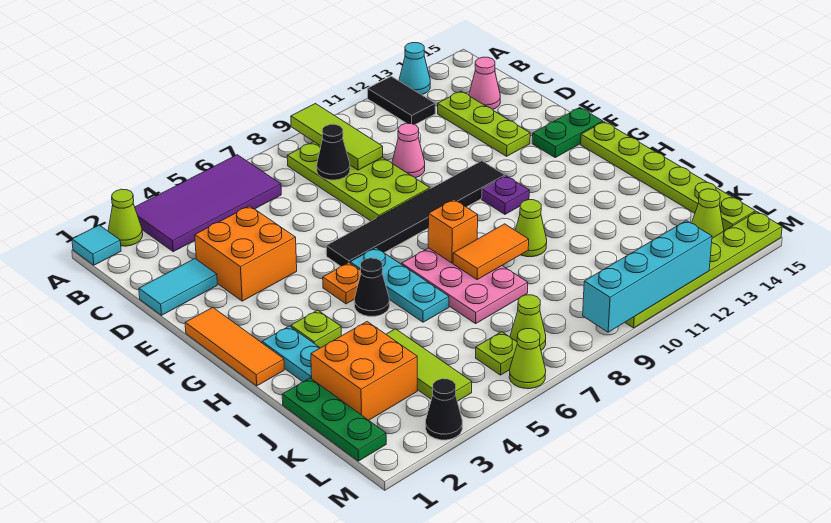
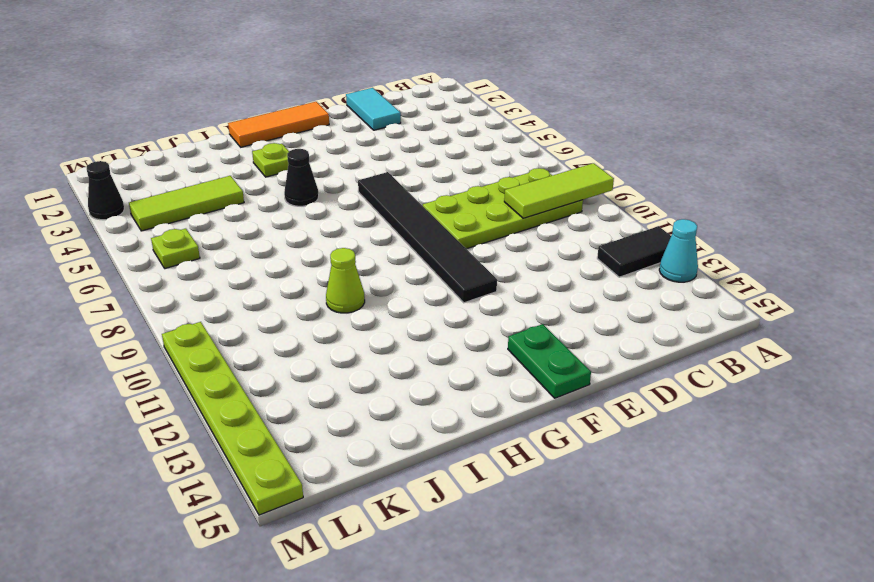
none -> cyan 1x1 tile [72,225,121,265]
none -> lime 1x1 cone [108,189,143,246]
none -> purple 2x4 tile [135,155,281,252]
none -> lime 1x3 plate [438,91,530,156]

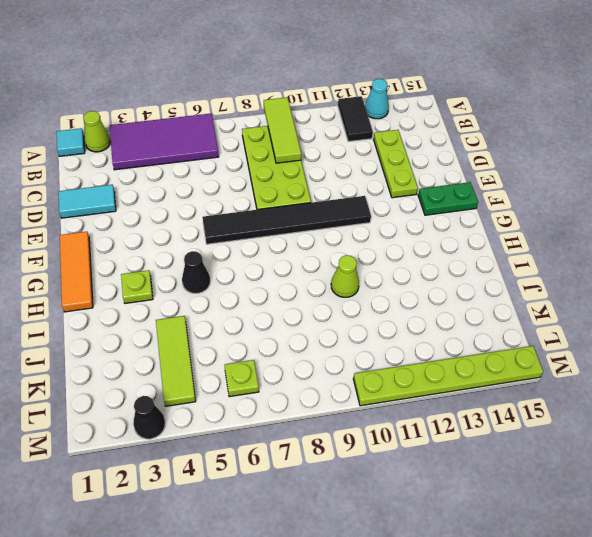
none -> pink 1x1 cone [469,57,500,110]
none -> orange 2x2 brick [195,206,297,301]
none -> pink 1x1 cone [392,124,425,178]
none -> orange 1x1 plate [323,263,361,304]

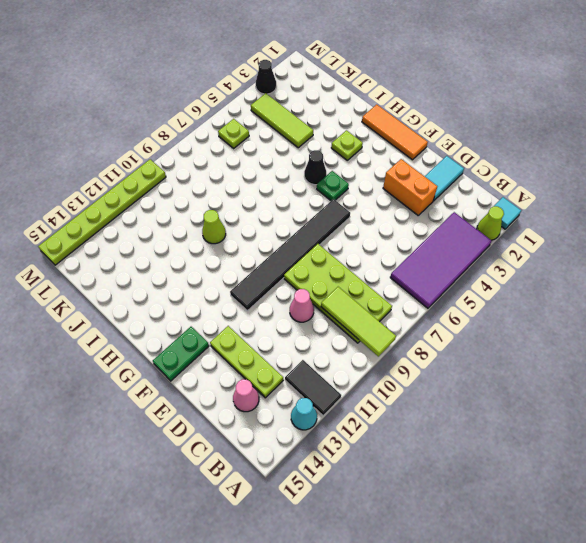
orange 1x2 brick [383,159,437,215] -> orange 2x2 brick [195,206,297,301]
green 1x1 plate [317,171,349,201] -> orange 1x1 plate [323,263,361,304]
none -> cyan 1x3 plate [350,248,449,322]
none -> purple 1x1 plate [482,176,529,214]
none -> lime 1x6 plate [581,122,755,231]
none -> cyan 1x2 plate [262,326,320,382]

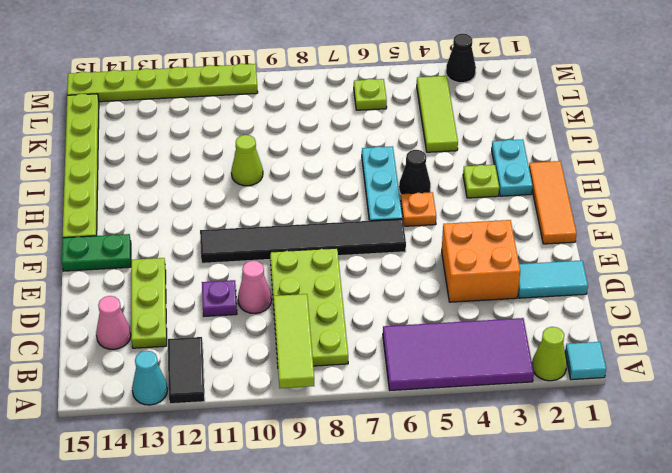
purple 1x1 plate [202,280,237,316] -> purple 1x1 plate moved to [482,176,529,214]
none -> pink 2x3 plate [402,248,528,324]
none -> green 1x3 plate [282,378,386,461]
none -> orange 2x2 brick [311,322,417,420]
none -> lime 1x1 cone [510,295,546,350]

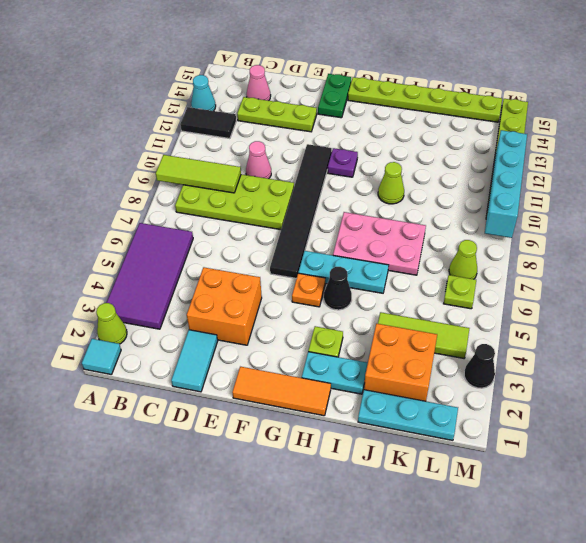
cyan 1x3 plate [358,390,458,440] -> green 1x3 plate [282,378,386,461]
none -> lime 1x1 cone [692,189,724,238]
none -> lime 1x1 cone [509,329,546,389]
none -> black 1x1 cone [317,124,350,180]
none -> orange 1x1 brick [428,200,478,263]

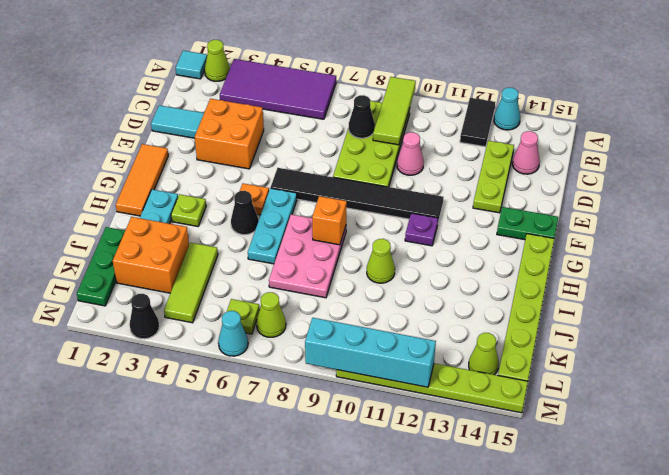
cyan 1x1 cone [218,311,248,356] -> lime 1x1 cone [509,329,546,389]
none -> orange 1x2 tile [453,224,529,280]

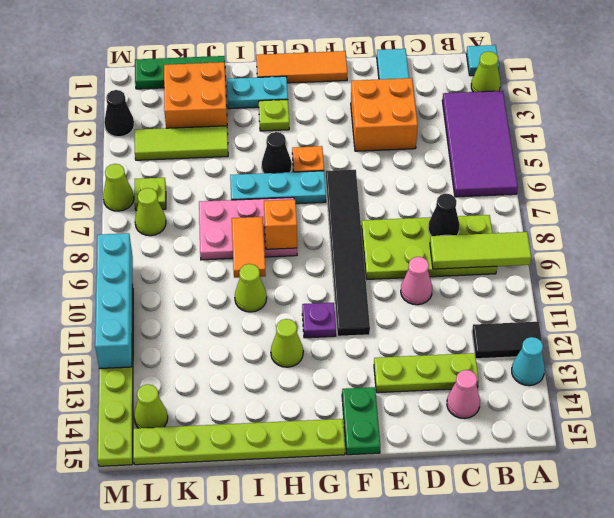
lime 1x1 cone [271,319,303,367] -> none

